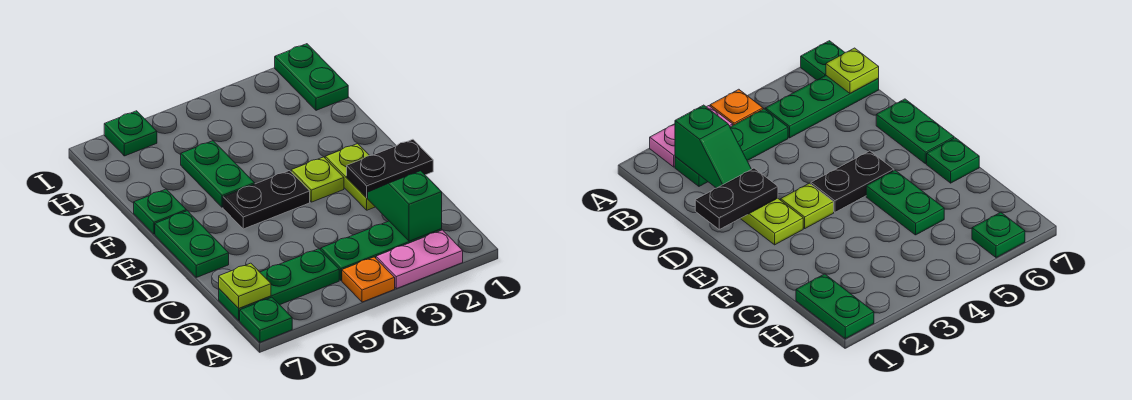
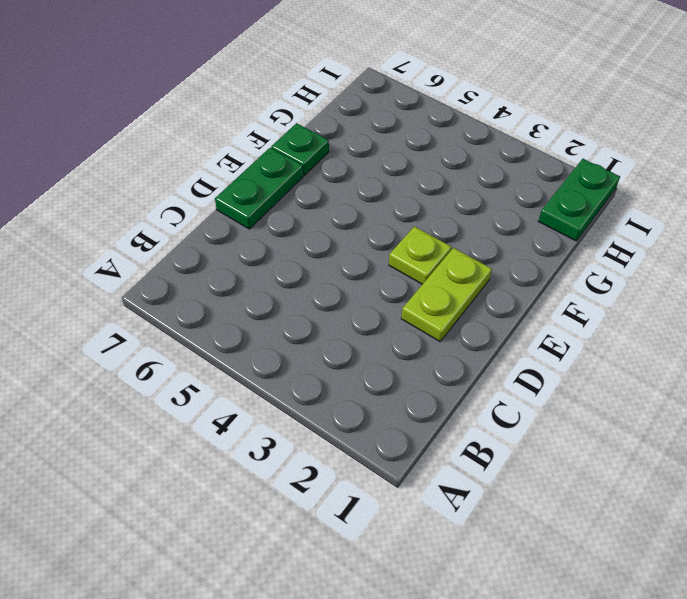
none -> pink 1x2 plate [376,230,463,289]
none -> orange 1x1 plate [342,257,395,302]
none -> green 1x1 plate [240,297,292,342]

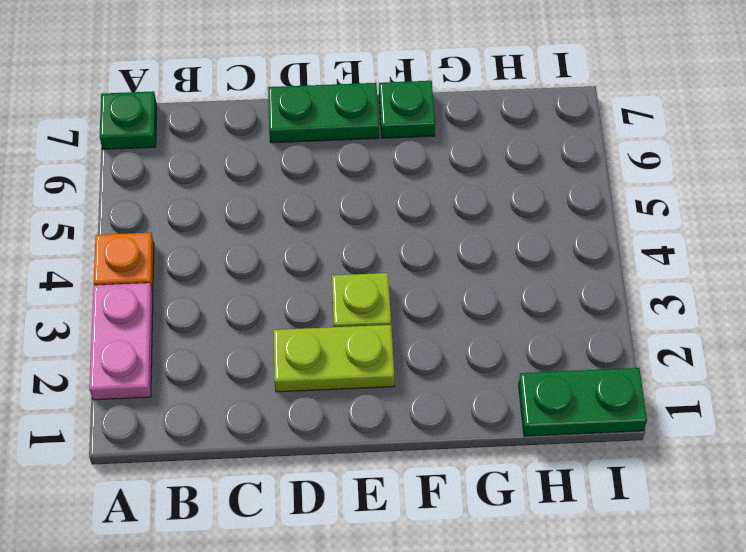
none -> green 1x3 plate [321,221,442,280]
none -> green 1x3 plate [219,249,339,321]
none -> black 1x2 plate [223,170,310,229]

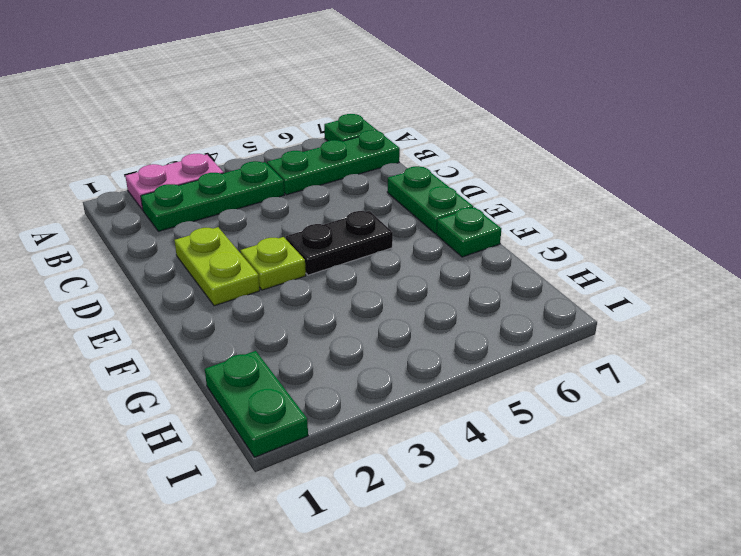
none -> orange 1x1 plate [342,257,395,302]
none -> green 1x2 plate [181,141,255,207]
none -> green 1x1 plate [104,111,157,156]

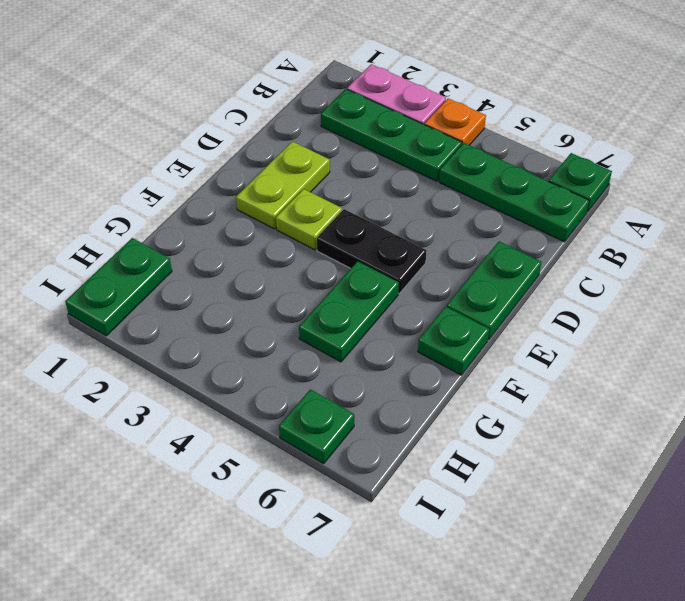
none -> green 1x2 slope [368,171,442,241]
none -> lime 1x1 plate [219,263,271,308]
none -> black 1x2 plate [347,139,433,198]

